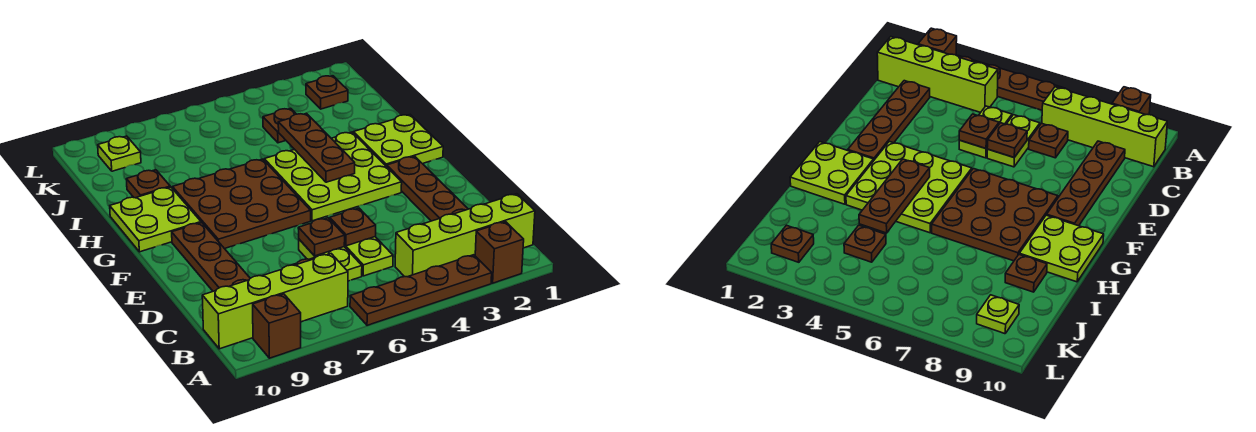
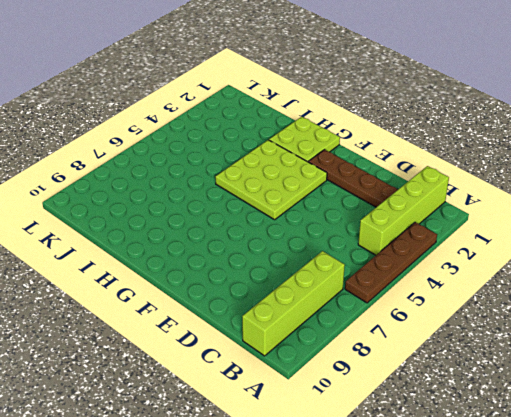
none -> brown 1x1 brick [475,222,524,283]
none -> brown 1x1 brick [253,294,301,358]
none -> lime 1x2 plate [344,237,393,276]

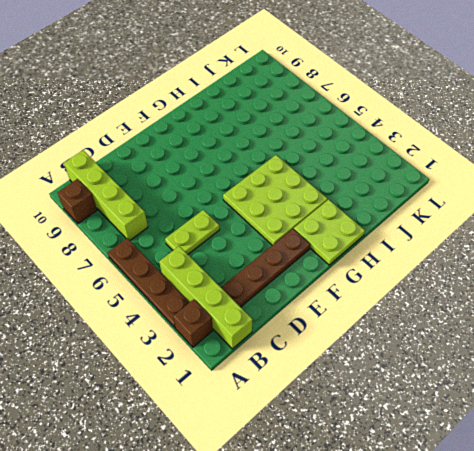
none -> lime 1x2 plate [299,239,362,281]
none -> brown 1x1 plate [1029,123,1068,158]
none -> brown 1x4 plate [172,223,250,291]

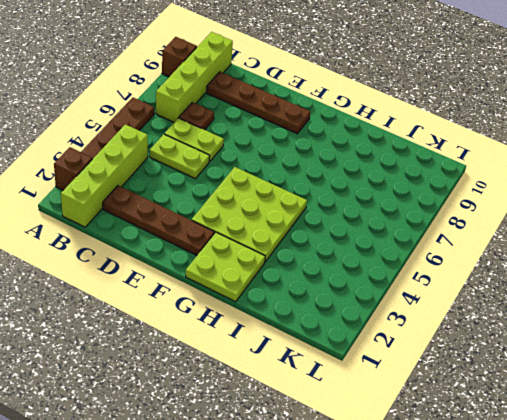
none -> brown 3x3 plate [172,159,311,249]
none -> lime 2x2 plate [110,187,201,252]
none -> brown 1x1 plate [126,170,170,198]

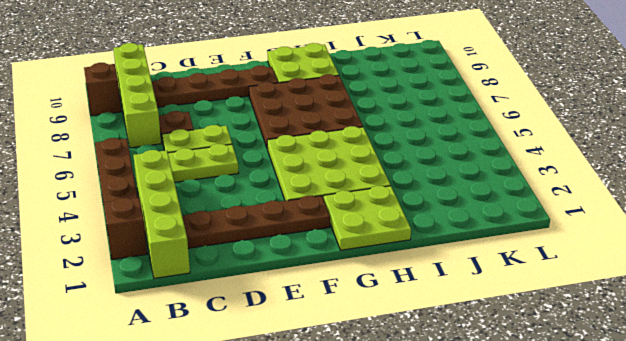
none -> brown 1x1 plate [126,170,170,198]
none -> brown 1x1 plate [263,108,296,143]
none -> brown 1x1 plate [306,76,348,109]

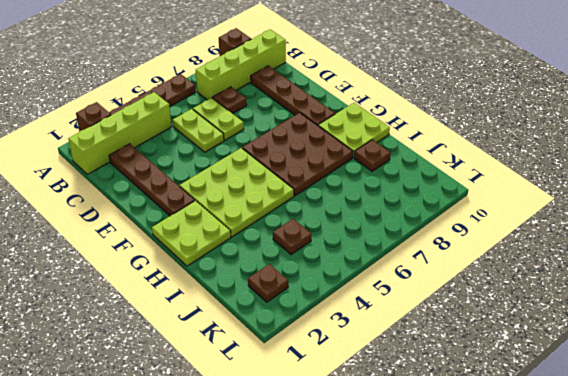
none -> lime 1x1 plate [98,136,141,171]
none -> brown 1x1 plate [330,208,376,246]
none -> brown 1x1 plate [298,218,345,256]

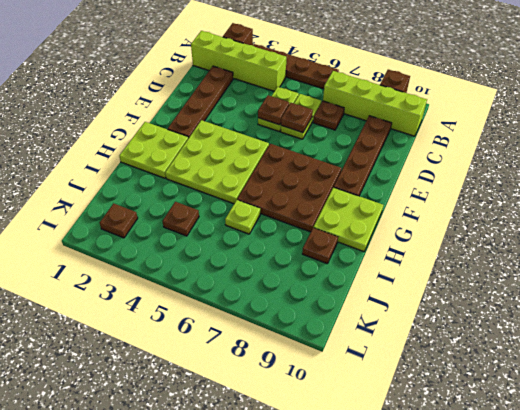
lime 1x1 plate [225,200,260,234] -> lime 1x1 plate moved to [98,136,141,171]
none -> brown 1x3 plate [278,113,355,182]

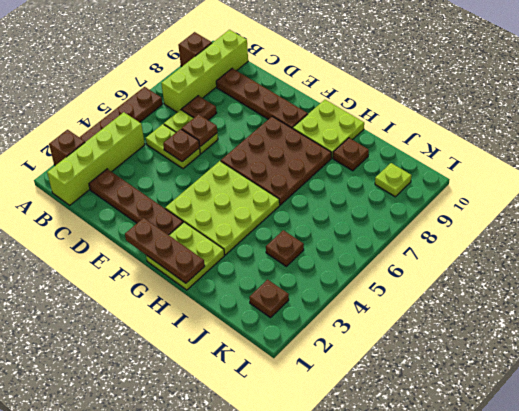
brown 1x3 plate [125,218,205,283] -> brown 1x3 plate moved to [278,113,355,182]

